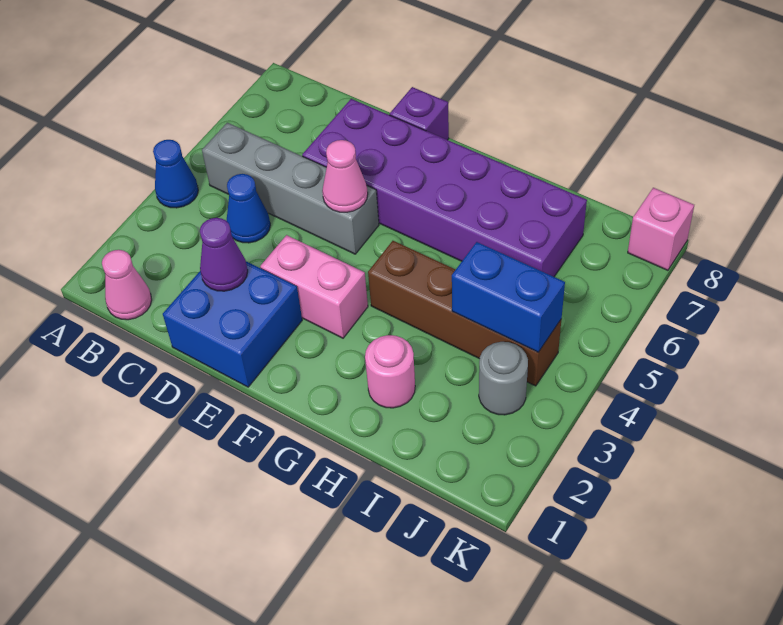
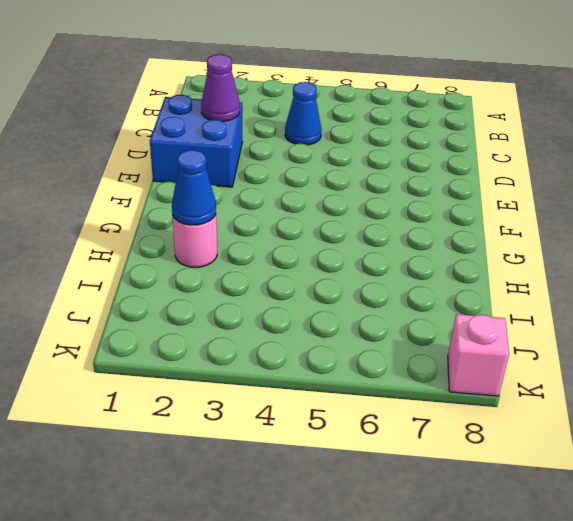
blue 1x1 cone [172,150,216,225] -> blue 1x1 cone moved to [153,140,198,208]
none -> pink 1x1 cone [102,250,152,320]
none -> grey 1x4 brick [202,123,379,254]
none -> purple 2x6 brick [302,99,587,277]

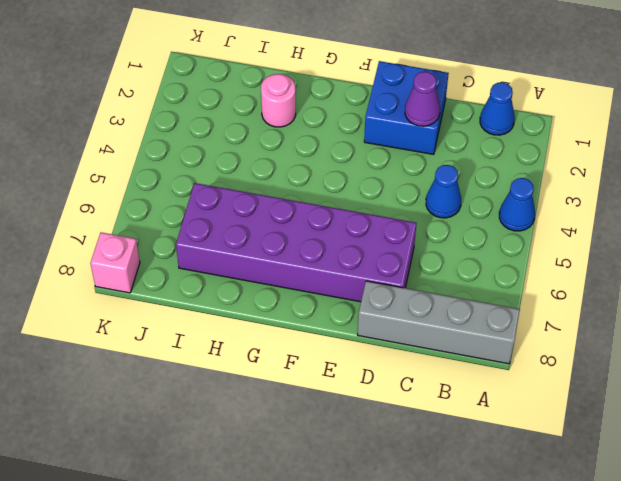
grey 1x4 brick [358,281,520,364] -> grey 1x4 brick moved to [202,123,379,254]
blue 1x1 cone [480,82,515,135] -> pink 1x1 cone [102,250,152,320]
none -> pink 1x2 brick [260,235,368,338]
none -> purple 1x1 brick [390,87,449,140]
none -> brown 1x4 brick [368,241,561,386]

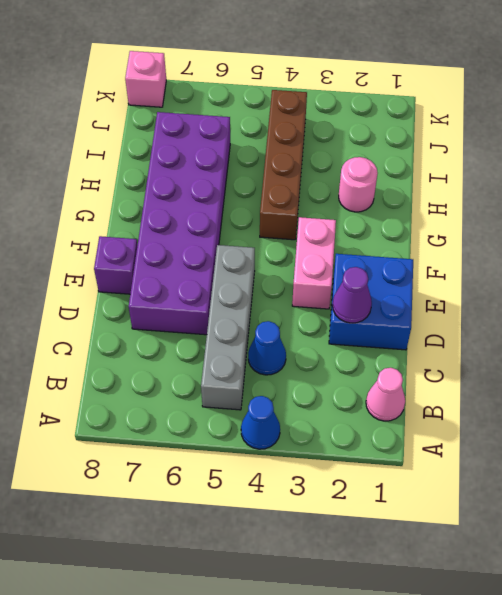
none -> grey 1x1 round brick [479,342,528,415]
none -> pink 1x1 cone [322,140,368,212]
none -> blue 1x2 brick [452,242,565,352]

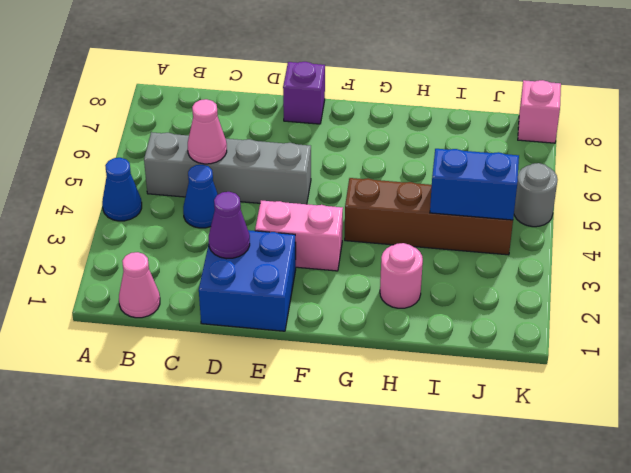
pink 1x1 cone [188,99,227,164] -> pink 1x1 cone moved to [322,140,368,212]
grey 1x1 round brick [514,163,558,227] -> grey 1x1 round brick moved to [479,342,528,415]
none -> purple 2x6 brick [302,99,587,277]

